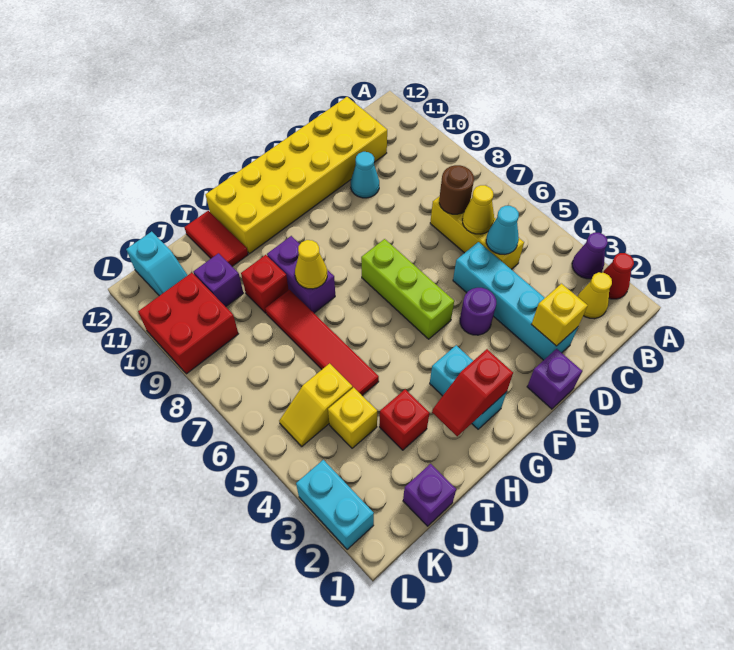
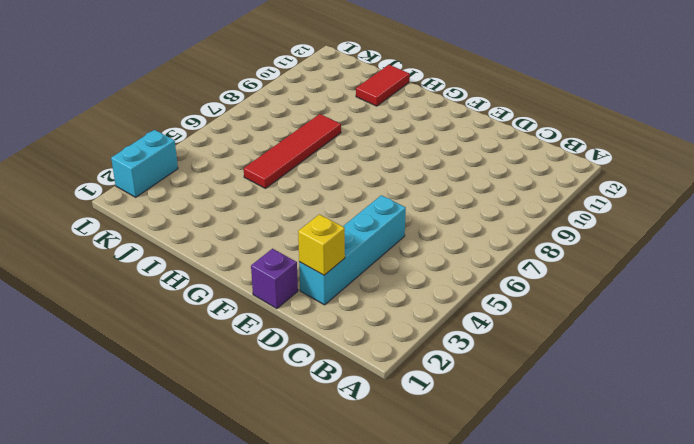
none -> red 1x1 cone [602,253,634,299]
none -> purple 1x1 cone [572,233,608,279]
none -> yellow 1x1 cone [577,272,612,319]

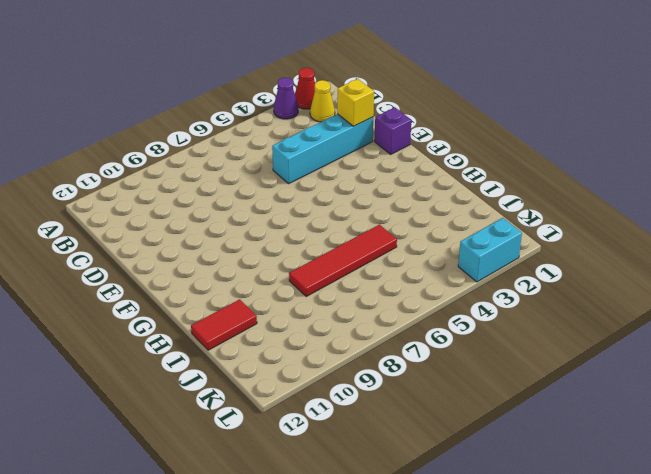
none -> yellow 1x3 brick [430,196,524,269]
none -> yellow 2x6 brick [205,97,387,254]
none -> cyan 1x1 cone [351,152,379,198]

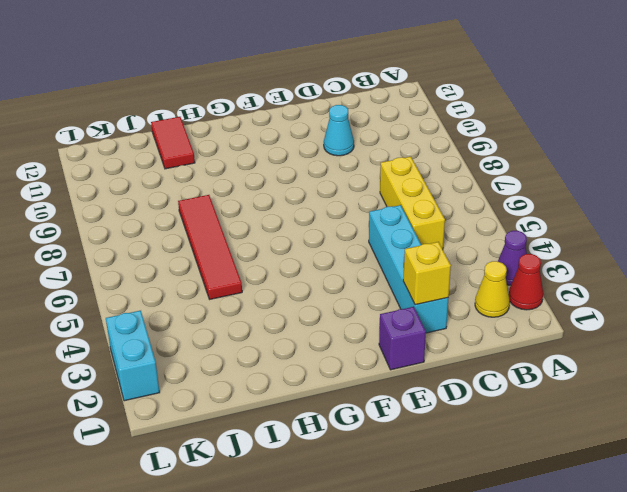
none -> yellow 2x6 brick [205,97,387,254]
none -> purple 1x1 round brick [460,288,496,335]
none -> lime 1x3 brick [361,239,454,339]

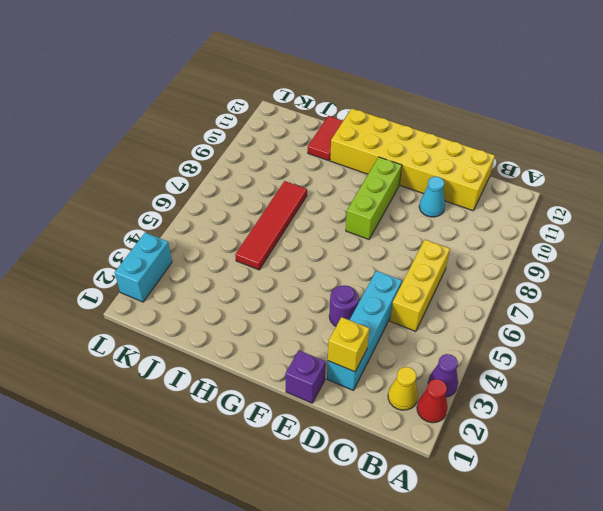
lime 1x3 brick [346,157,402,239] -> lime 1x3 brick moved to [361,239,454,339]
none -> cyan 1x2 brick [430,345,507,429]
none -> purple 1x2 brick [267,236,335,313]
none -> red 1x1 brick [379,389,429,450]

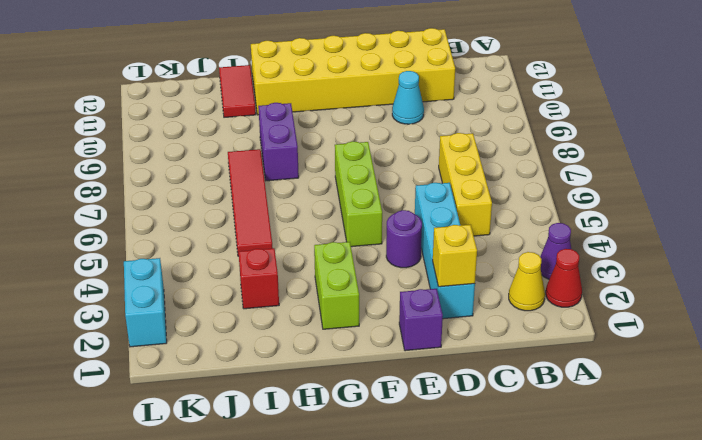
lime 1x2 brick [314,242,359,329] -> cyan 1x2 brick [430,345,507,429]
none -> red 1x1 brick [241,255,289,313]
none -> purple 1x1 brick [403,464,456,526]
none -> yellow 1x1 brick [328,387,377,448]

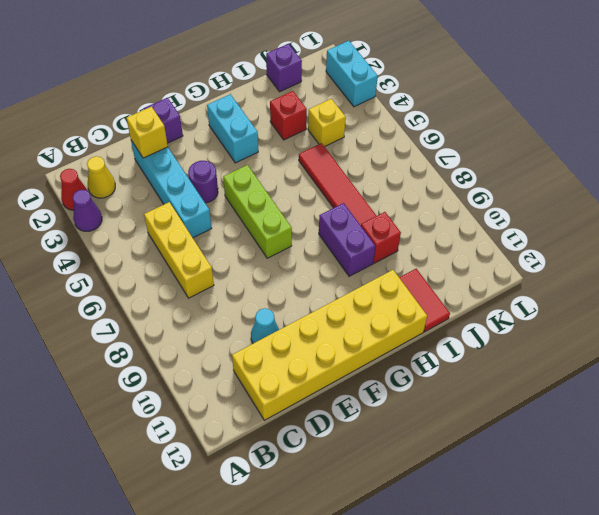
none -> yellow 1x2 slope [279,363,353,446]
none -> purple 1x1 brick [193,253,243,307]
none -> red 2x2 brick [138,273,238,374]

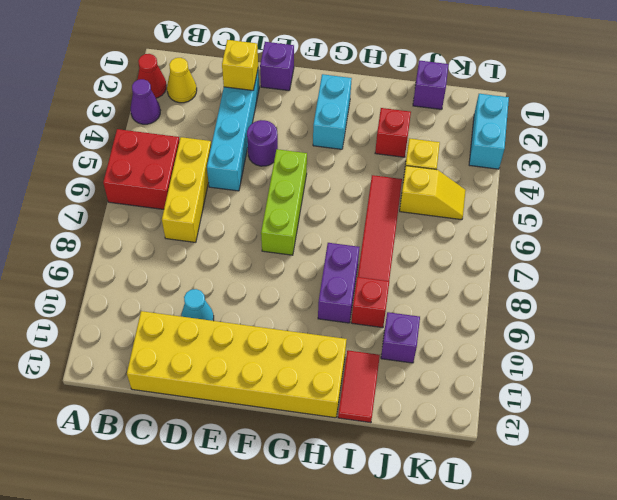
red 2x2 brick [103,129,179,209] -> red 2x2 brick moved to [138,273,238,374]
none -> cyan 1x2 slope [126,232,188,296]
none -> cyan 1x1 cone [486,206,519,254]
none -> yellow 1x1 cone [462,185,494,234]

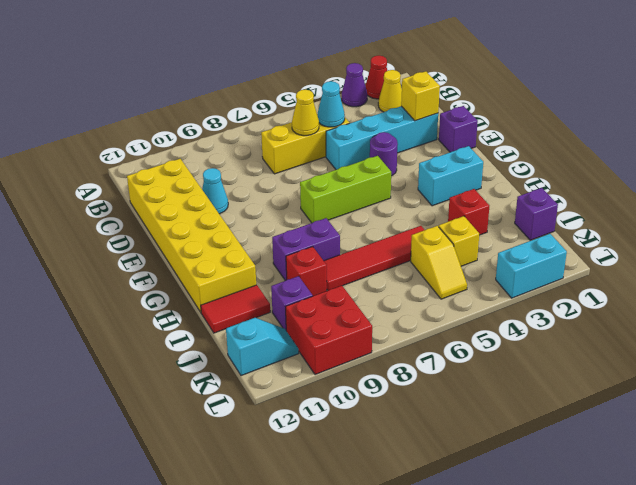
none -> brown 1x1 round brick [439,165,474,214]
none -> red 1x2 slope [432,349,513,436]
none -> yellow 1x1 cone [295,240,327,289]

